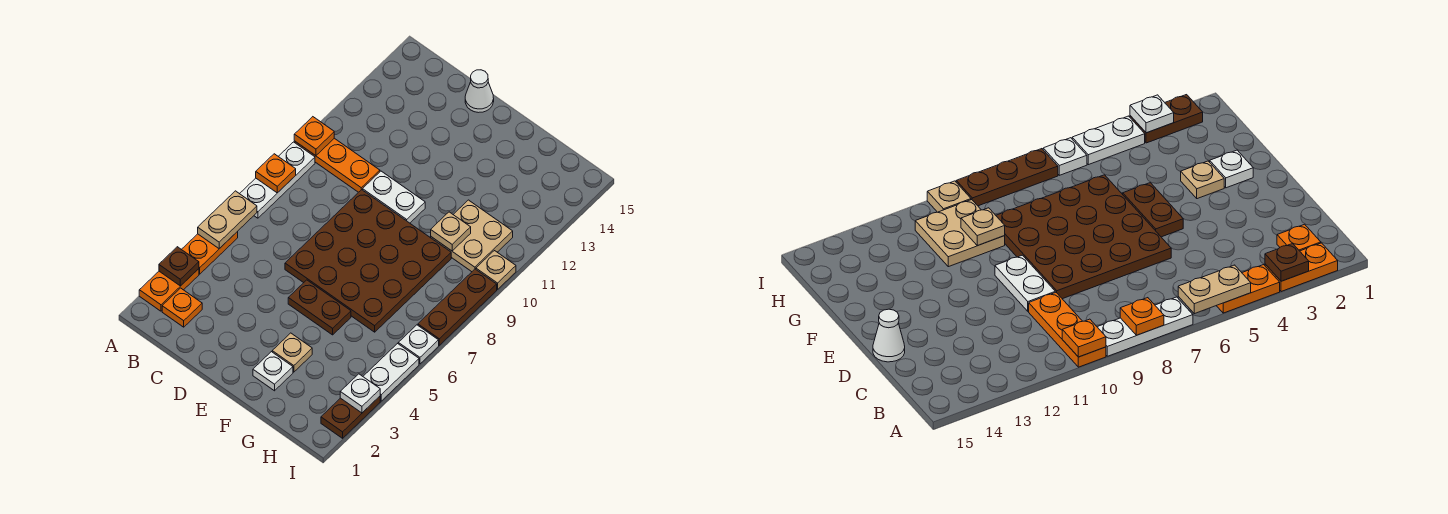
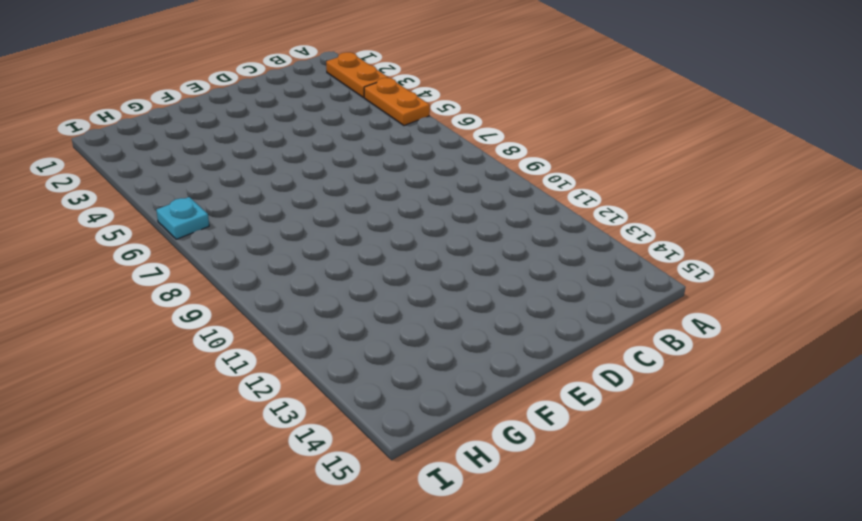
cyan 1x1 plate [156,197,209,239] -> white 1x1 plate [398,325,439,364]
none -> white 1x3 plate [240,142,315,218]
none -> orange 1x3 plate [294,138,380,192]
none -> orange 1x1 plate [162,288,202,327]

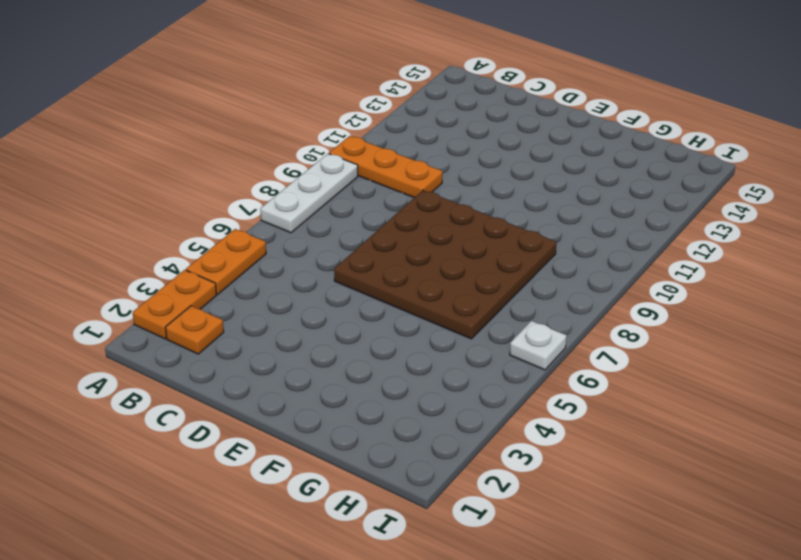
none -> white 1x2 plate [363,171,425,223]
none -> white 1x1 cone [465,70,494,113]
none -> brown 1x2 plate [288,280,351,335]

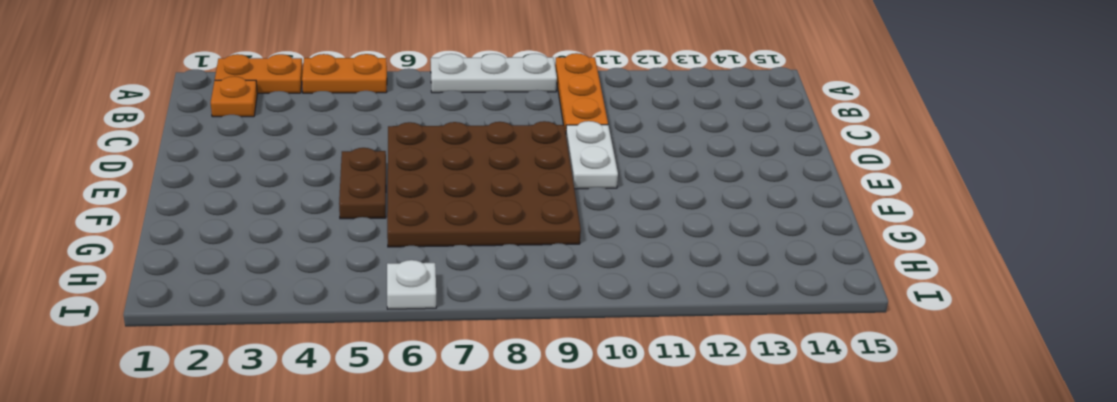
none -> white 1x1 cone [465,70,494,113]
none -> white 1x1 plate [253,352,293,391]
none -> tan 1x1 plate [272,333,312,372]

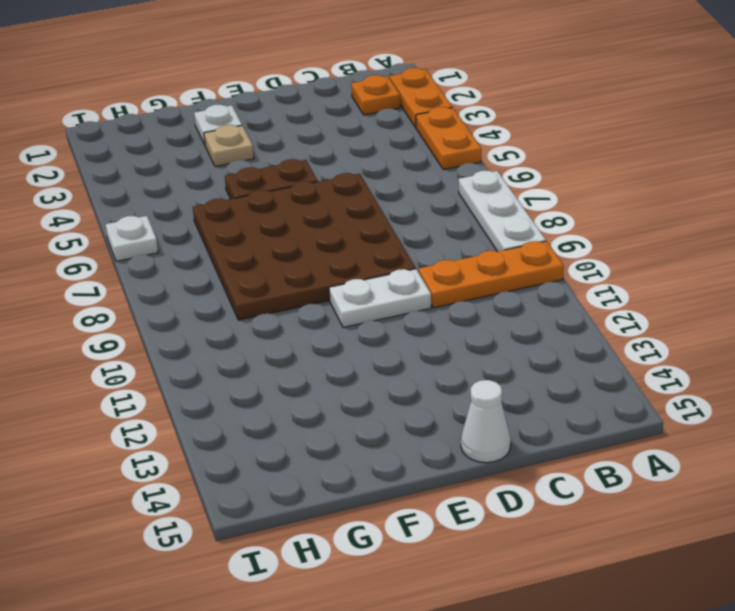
none -> tan 2x2 plate [431,200,513,272]
none -> brown 1x2 plate [321,396,380,438]
none -> white 1x2 plate [363,344,419,401]

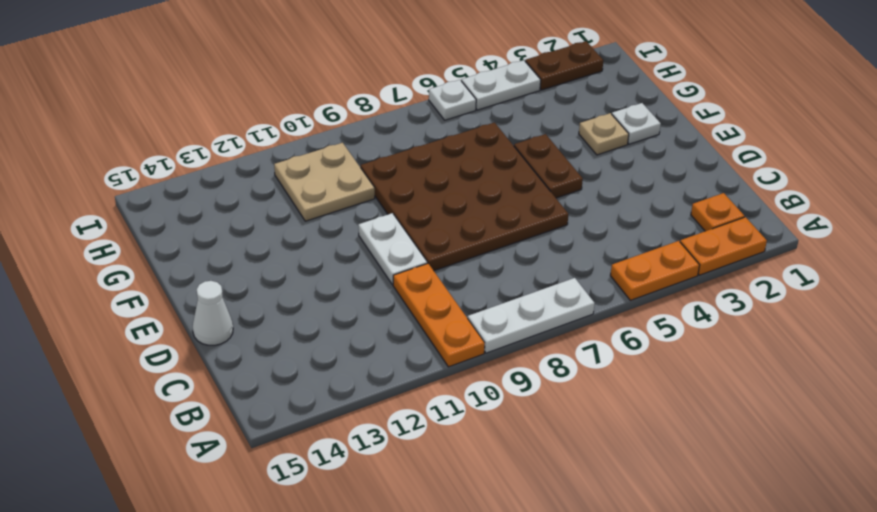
none -> brown 1x3 plate [418,269,497,345]
none -> tan 1x1 plate [476,251,516,290]
none -> brown 1x1 plate [159,247,199,286]

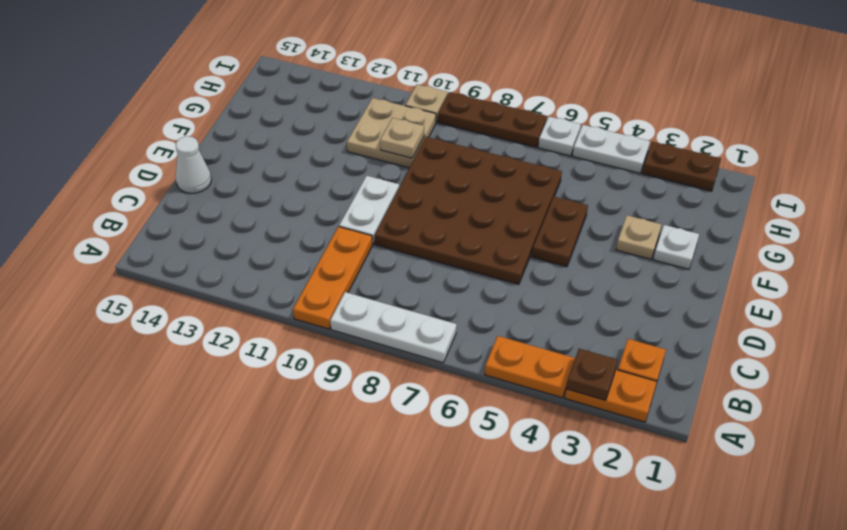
none -> tan 1x2 plate [198,191,257,249]
none -> orange 1x1 plate [256,154,296,193]
none -> orange 1x1 plate [294,117,334,156]

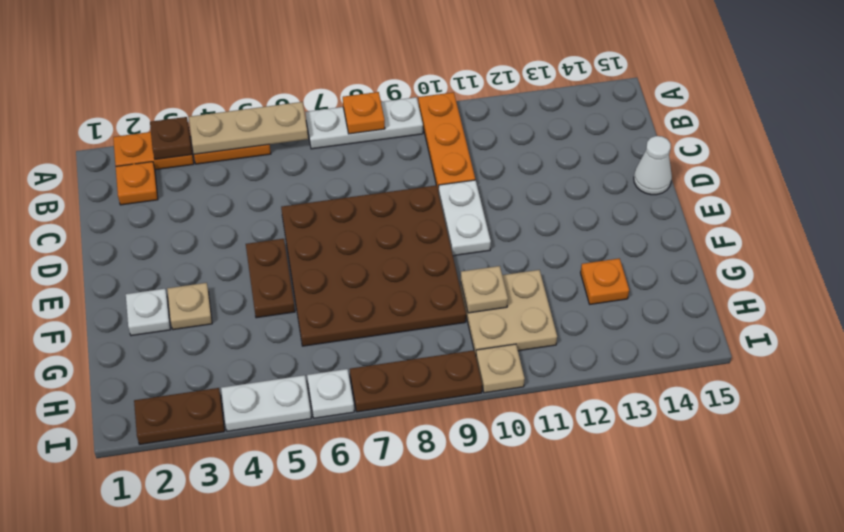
tan 1x3 plate [189,102,308,154] -> tan 1x2 plate [198,191,257,249]
orange 1x1 plate [581,258,629,304] -> orange 1x1 plate moved to [294,117,334,156]
none -> white 1x1 plate [340,374,380,413]

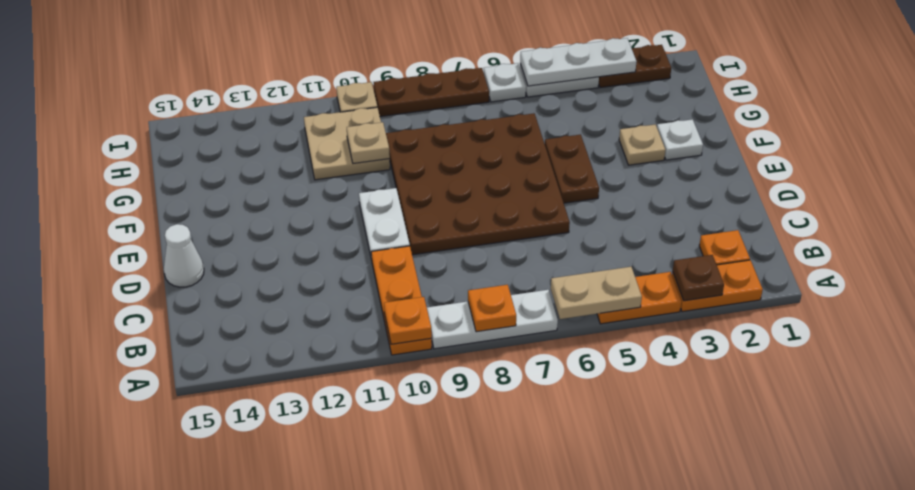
white 1x3 plate [520,38,637,86] -> white 1x1 plate [340,374,380,413]

